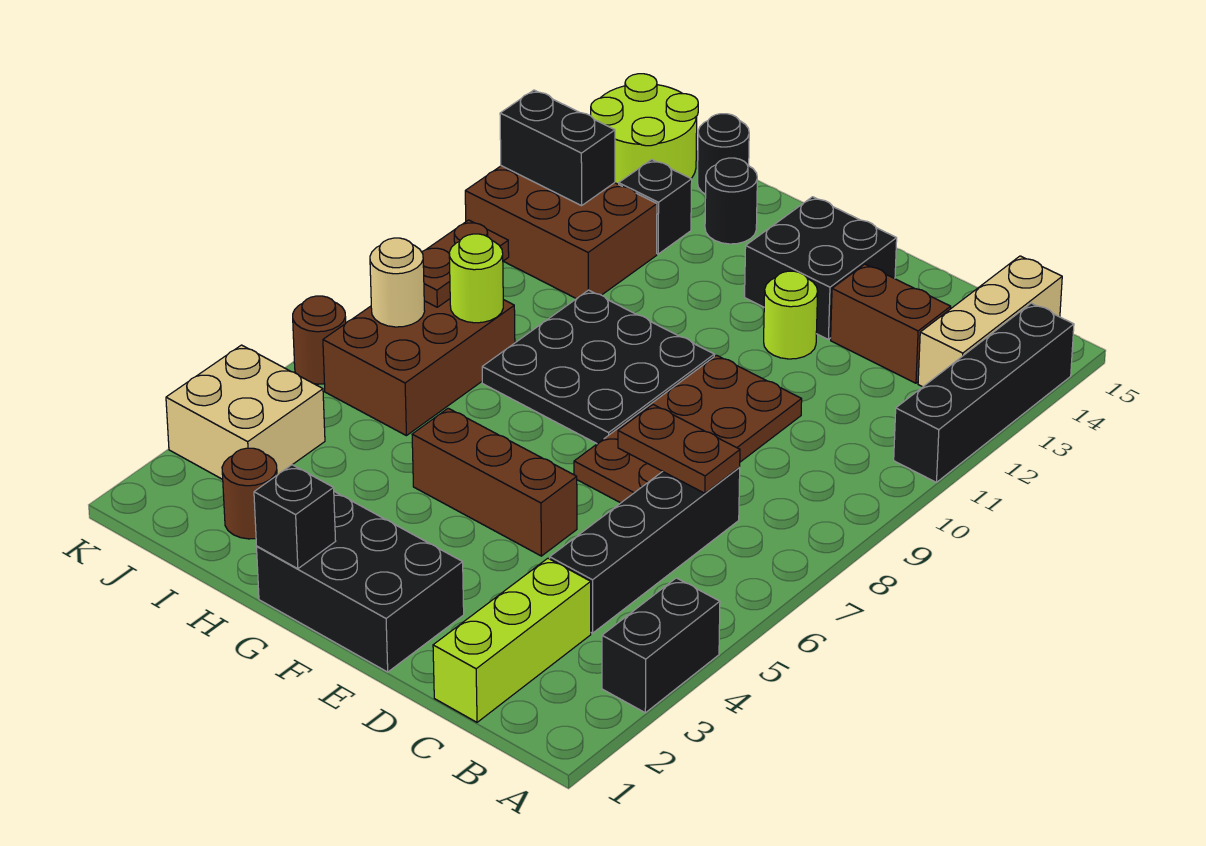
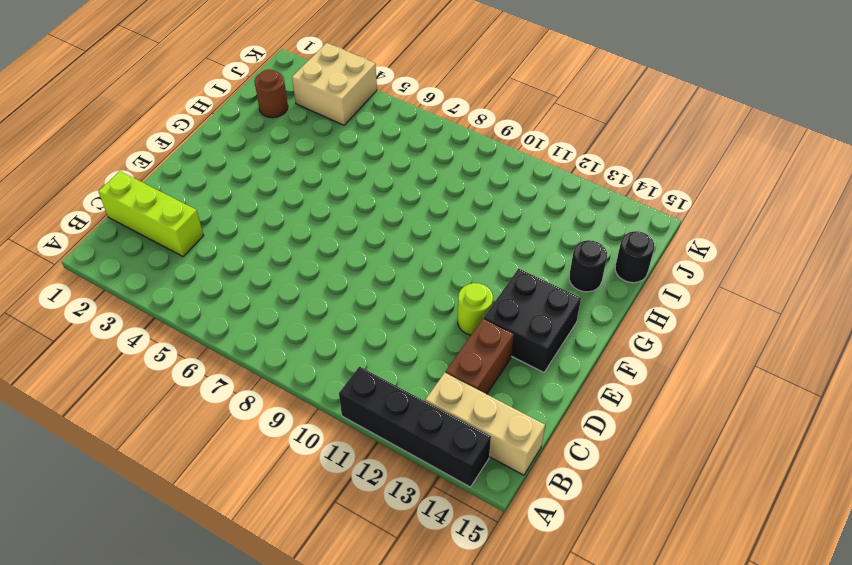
none -> black 1x2 brick [602,578,720,713]
none -> black 1x4 brick [550,468,740,633]
none -> brown 2x4 plate [574,355,802,503]

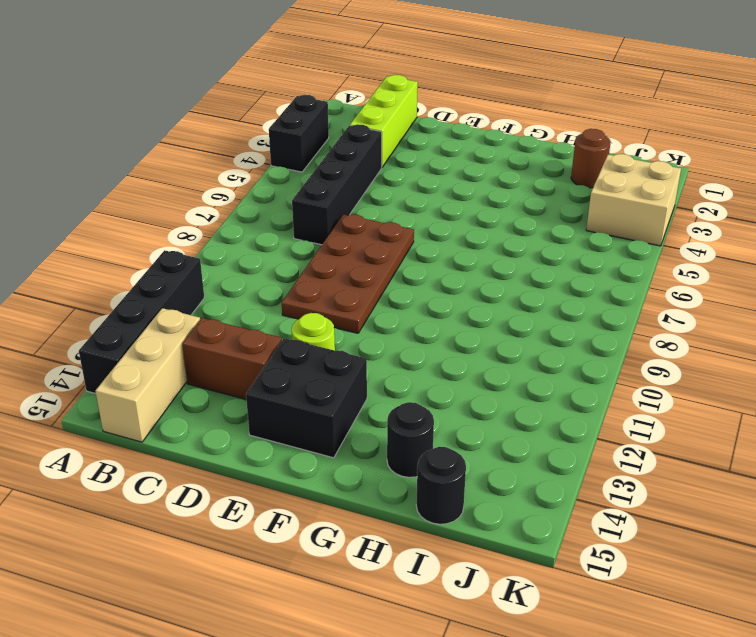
none -> black 2x3 brick [257,492,464,672]
none -> brown 1x3 brick [412,408,577,556]
none -> black 3x3 plate [482,290,714,444]

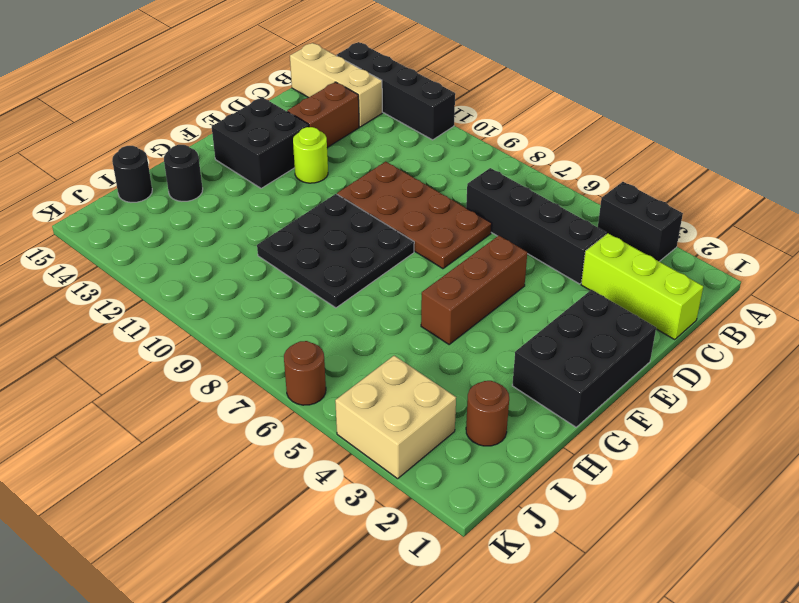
none -> brown 2x3 brick [323,299,515,436]
none -> brown 2x3 brick [465,166,657,299]
none -> black 1x1 brick [619,160,692,254]

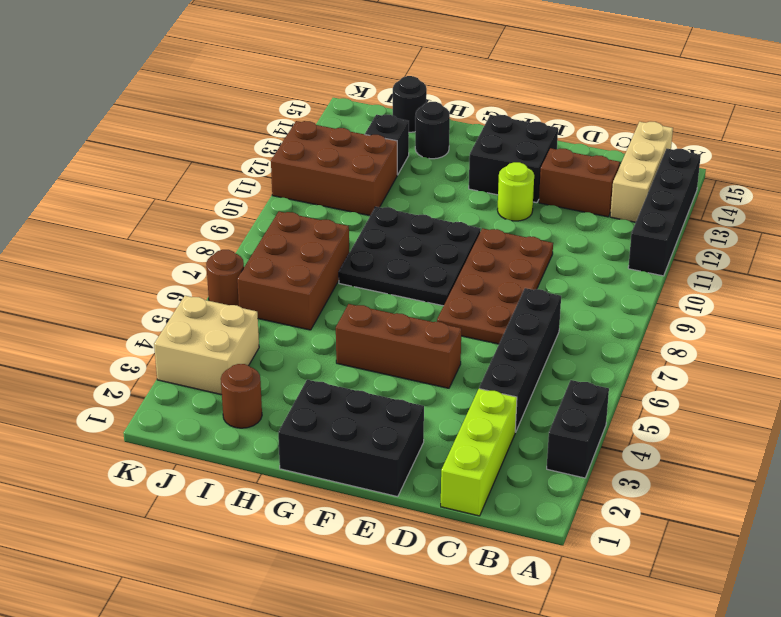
none -> lime 2x2 round brick [591,74,698,184]
none -> brown 1x2 plate [618,405,740,493]
none -> black 1x1 brick [254,465,336,569]

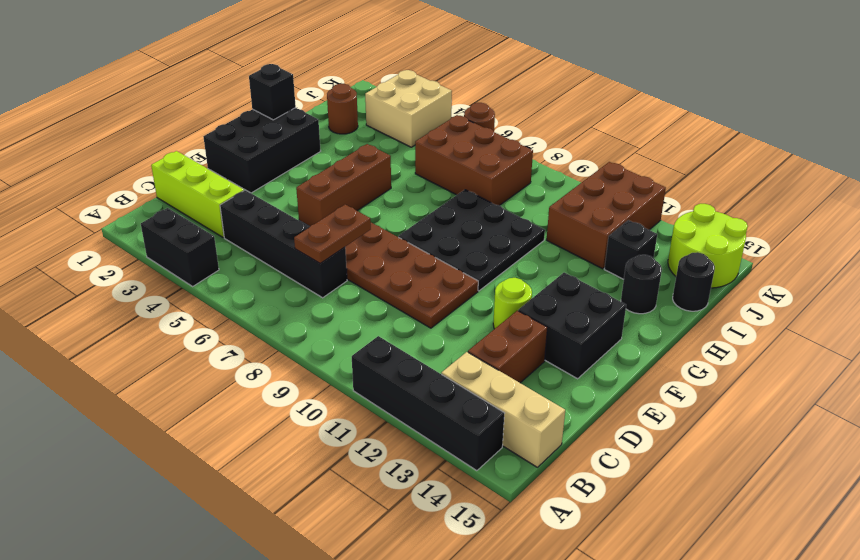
none -> lime 1x1 round brick [449,234,503,323]
none -> tan 1x1 round brick [370,238,425,327]
none -> brown 1x2 plate [422,220,509,307]

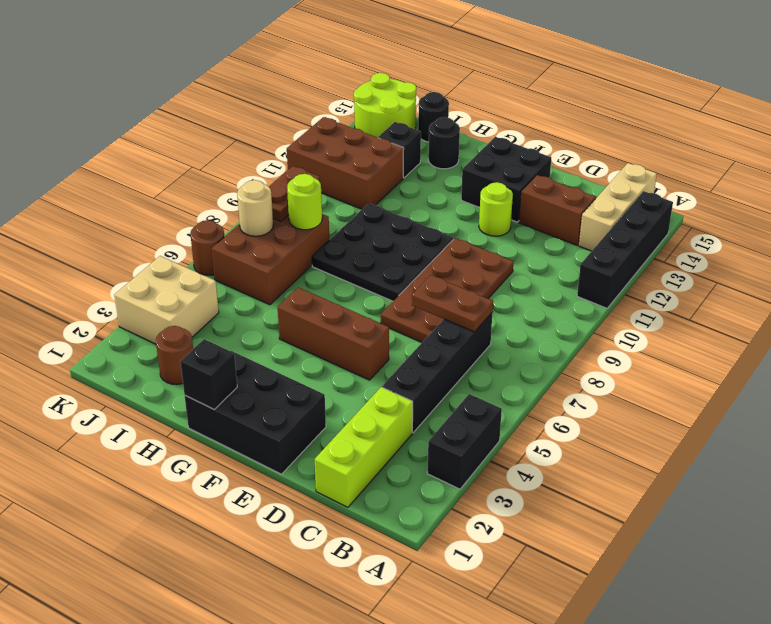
none -> black 1x2 brick [500,90,615,206]

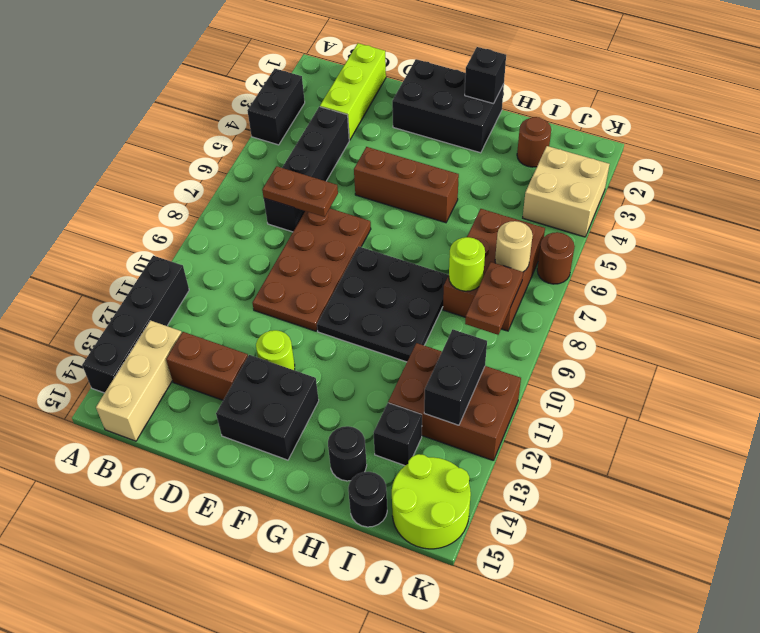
black 1x2 brick [424,329,487,425] -> black 1x2 brick turned to [500,90,615,206]

